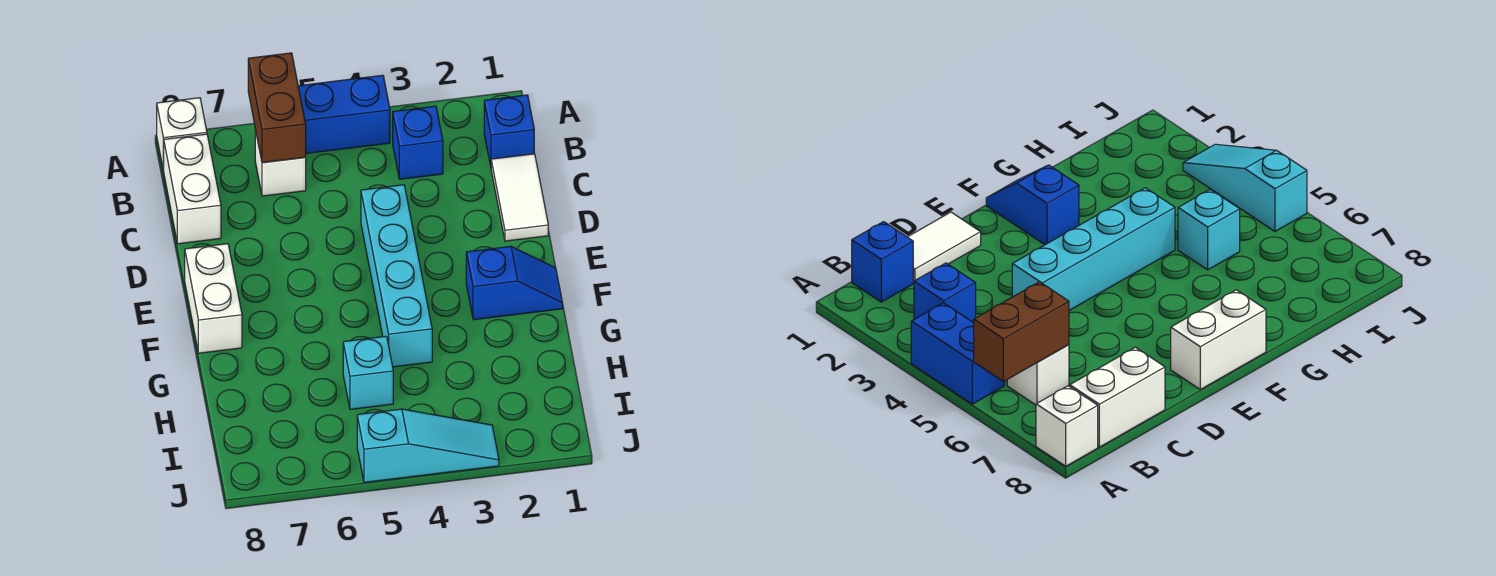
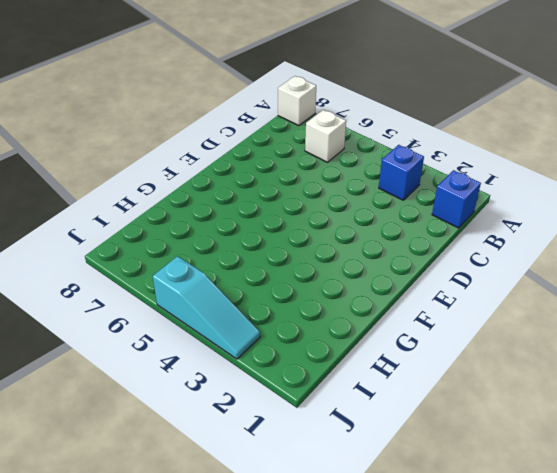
none -> blue 1x2 brick [298,75,390,153]
none -> white 1x2 brick [164,134,221,244]
none -> white 1x2 tile [491,154,548,241]

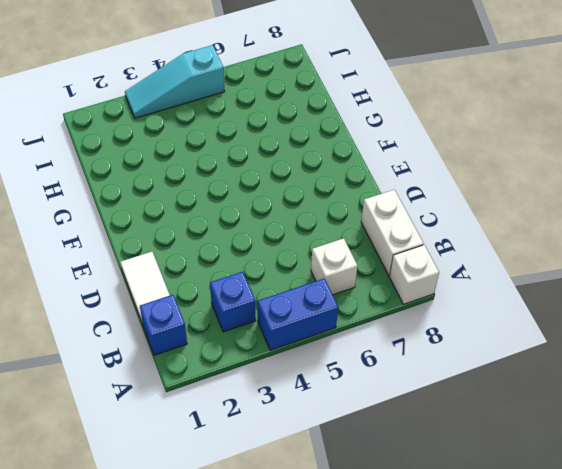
none -> cyan 1x4 brick [361,185,432,367]
none -> white 1x2 brick [185,244,242,353]
none -> blue 1x2 slope [466,246,563,320]

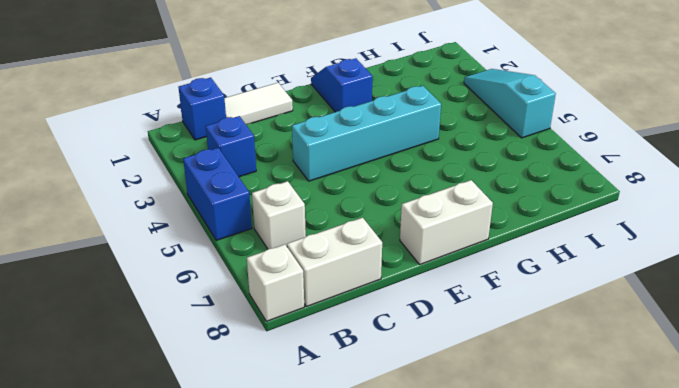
none -> cyan 1x1 brick [343,336,393,409]
none -> brown 1x2 brick [248,53,306,163]

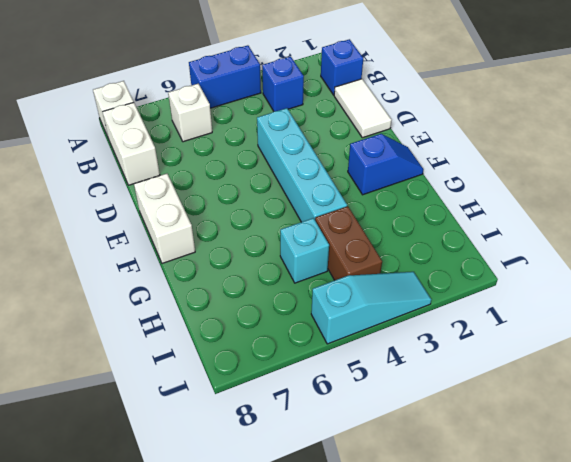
brown 1x2 brick [315,206,382,280] -> brown 1x2 brick moved to [248,53,306,163]

